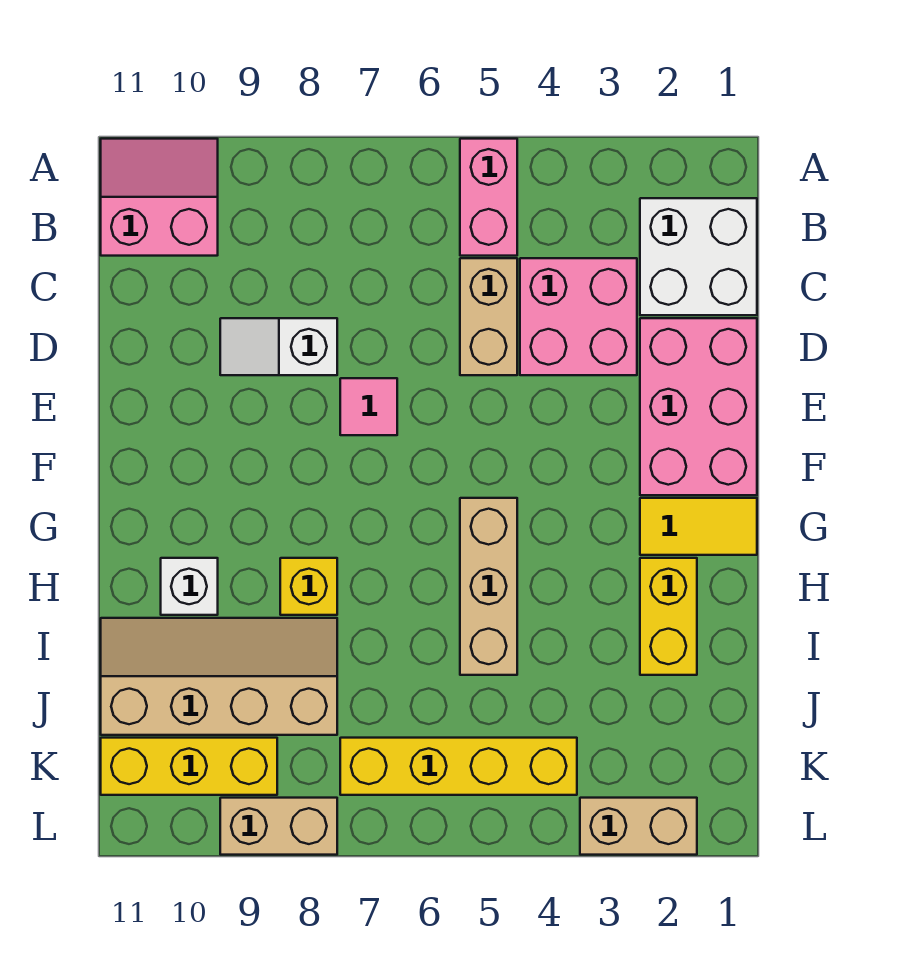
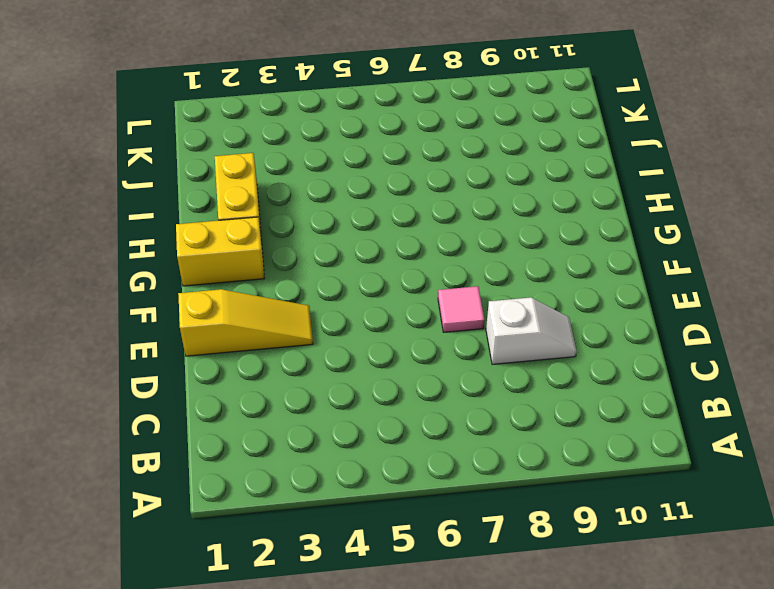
yellow 1x3 slope [178,289,313,356] -> pink 2x3 brick [640,318,757,495]
yellow 1x2 brick [176,217,265,286] -> yellow 1x2 tile [640,498,757,555]
none -> pink 1x2 brick [460,139,517,256]
none -> pink 2x2 slope [101,139,218,256]
none -> white 2x2 brick [640,198,757,315]

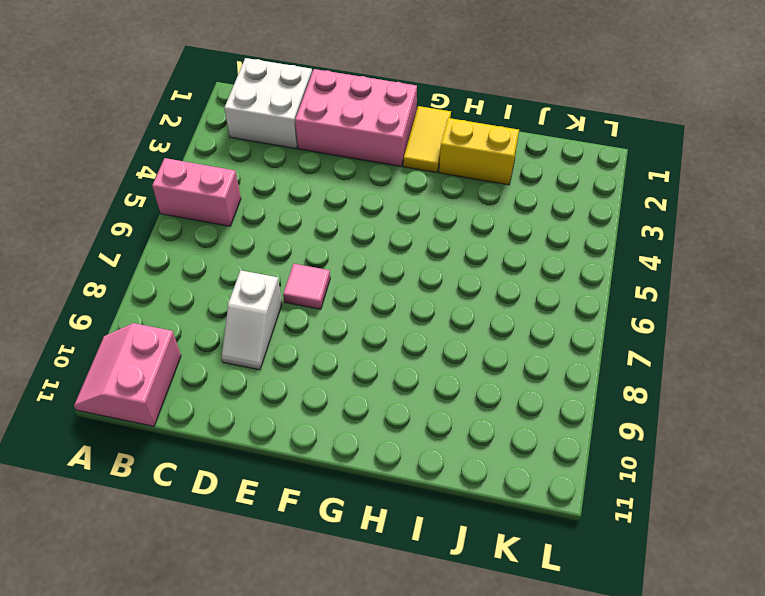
none -> pink 2x2 brick [520,258,637,375]
none -> tan 1x2 brick [460,258,517,375]
none -> tan 1x3 brick [460,498,517,675]

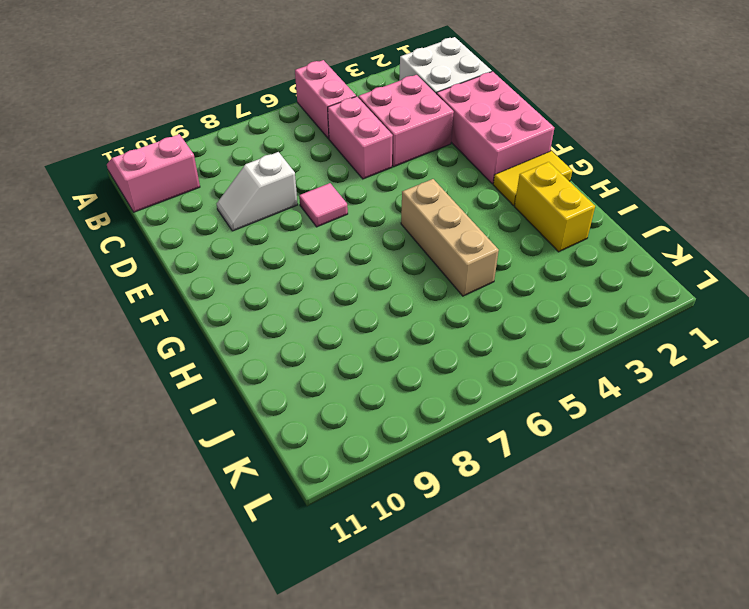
pink 1x2 brick [328,96,393,179] -> tan 1x2 brick [460,258,517,375]
none -> yellow 1x1 brick [280,558,337,615]
none -> white 1x1 brick [161,558,218,615]
none -> tan 2x4 slope [101,618,337,735]

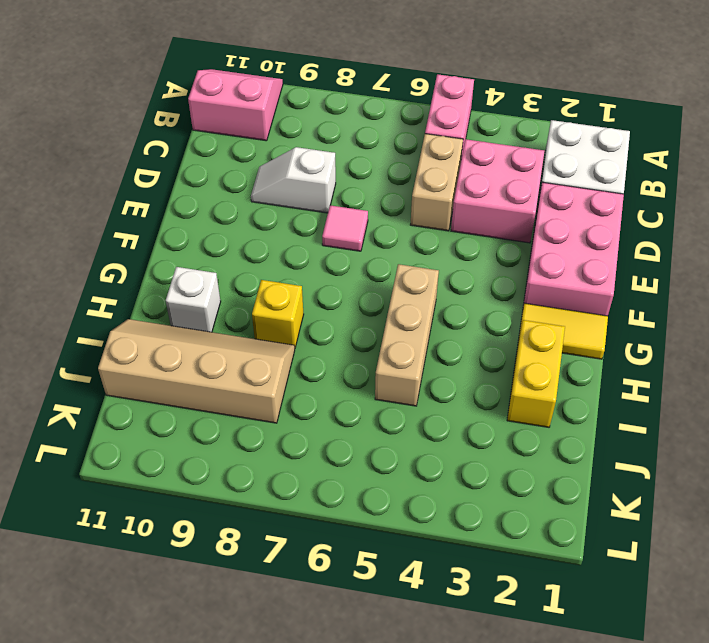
none -> yellow 1x4 brick [340,738,577,795]
none -> yellow 1x3 brick [101,738,277,795]
none -> tan 1x2 brick [580,798,697,855]

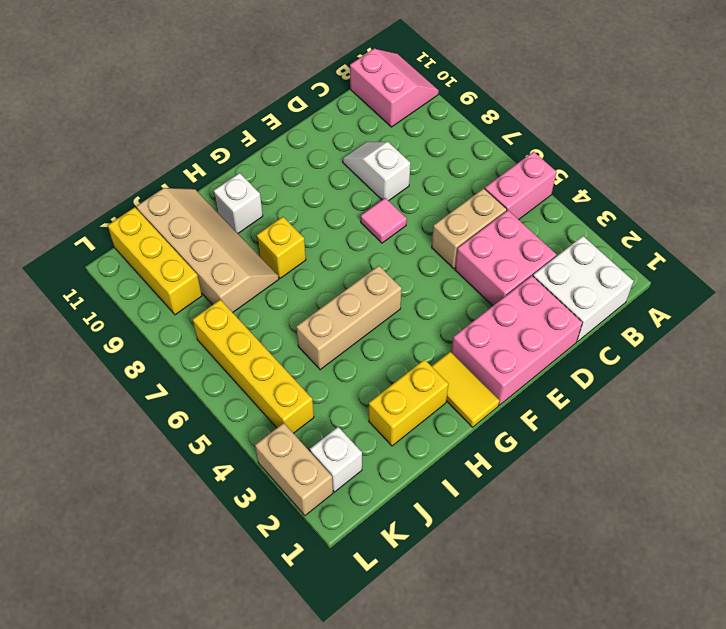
white 1x1 brick [310,427,362,492] -> none
none -> tan 1x2 brick [220,798,337,855]

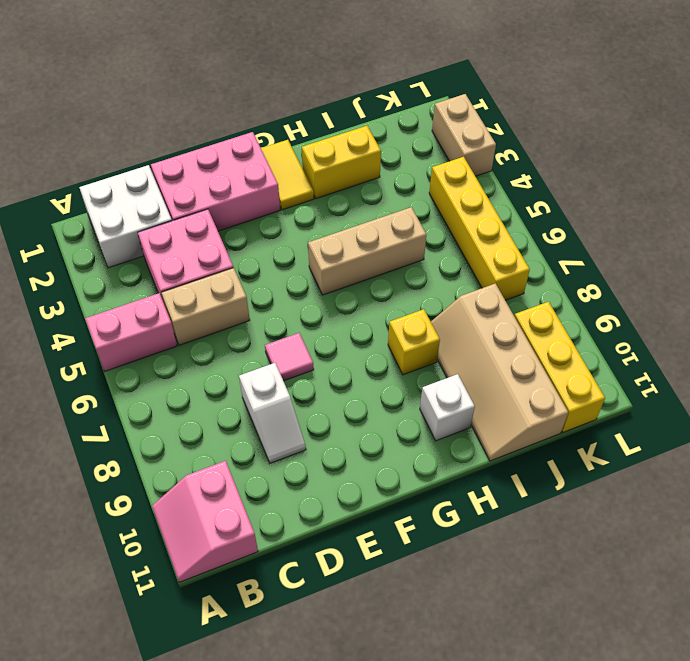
none -> tan 1x2 brick [220,798,337,855]

